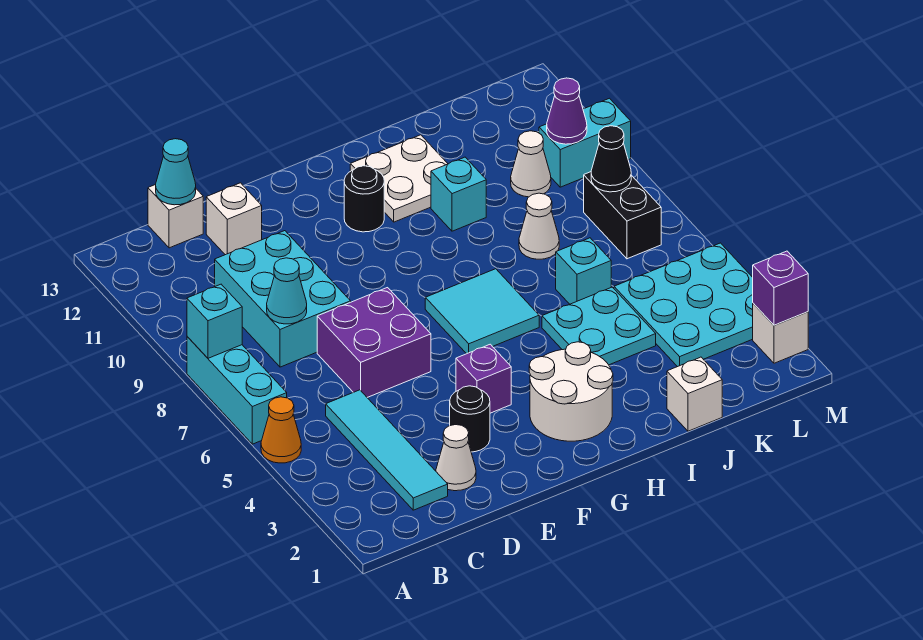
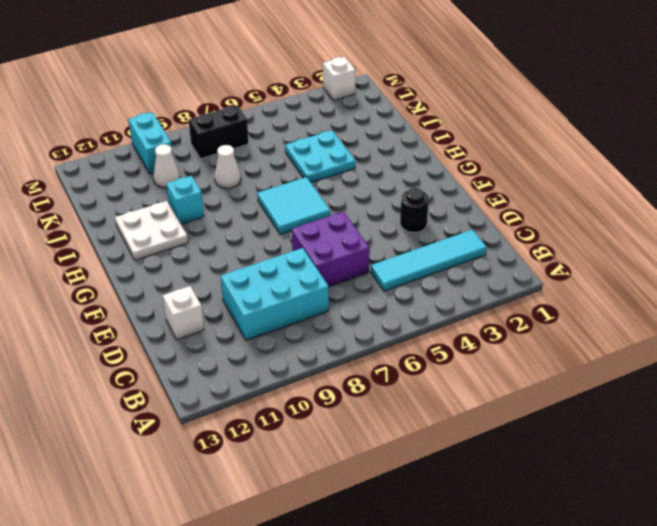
none -> orange 1x1 cone [261,397,301,463]
none -> cyan 1x3 brick [187,337,287,444]
none -> white 1x1 brick [148,185,203,248]
none -> white 1x1 cone [436,425,476,491]

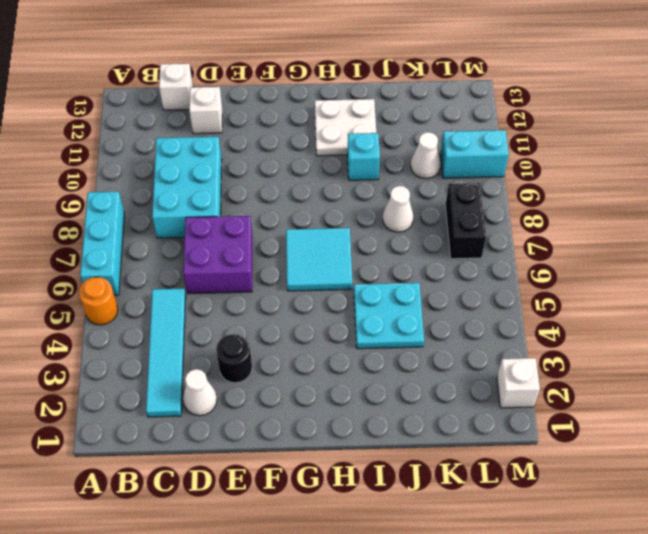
orange 1x1 round brick [79,277,118,325] -> orange 1x1 cone [261,397,301,463]
none -> purple 1x1 brick [456,344,511,413]
none -> white 2x2 round brick [529,342,613,441]
none -> black 1x1 round brick [344,166,384,232]
none -> white 1x1 brick [667,357,722,431]

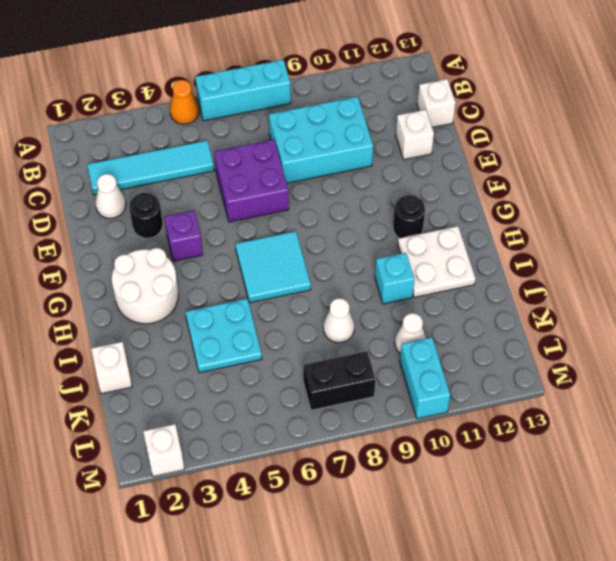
none -> cyan 1x1 brick [556,238,611,304]
none -> cyan 3x3 plate [614,243,753,367]
none -> cyan 1x1 brick [187,284,242,358]
none -> cyan 1x1 cone [267,258,307,324]

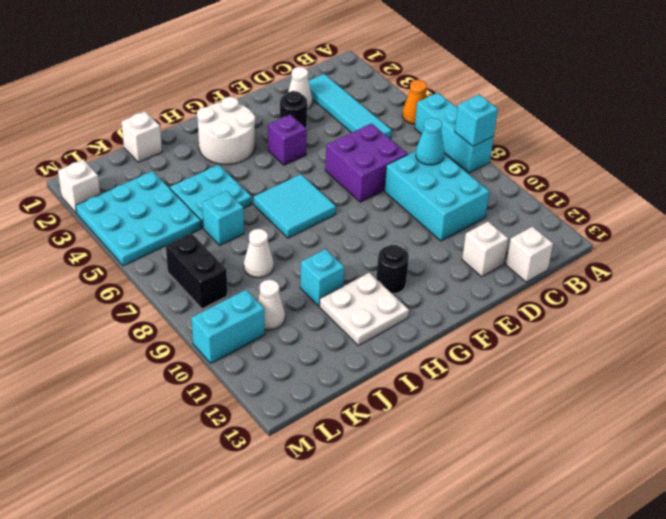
none -> cyan 1x1 cone [156,139,196,205]
none -> black 1x1 cone [591,126,631,192]
none -> purple 1x1 cone [547,78,587,144]
none -> purple 1x1 brick [753,251,808,325]

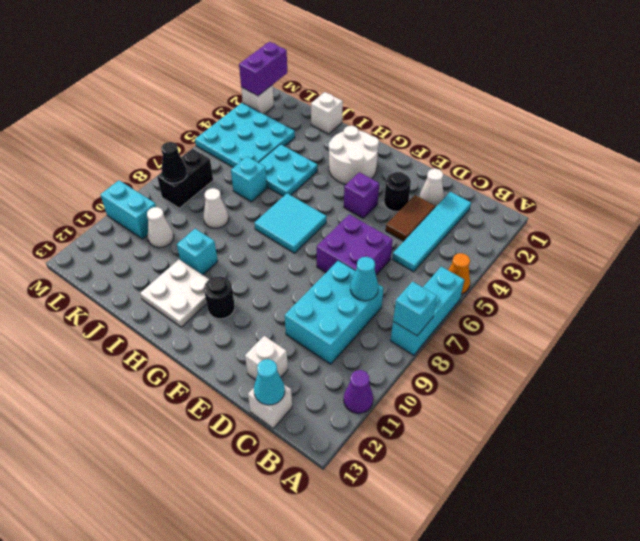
purple 1x1 cone [344,370,373,413] -> purple 1x1 cone moved to [547,78,587,144]
brown 1x2 tile [386,195,435,241] -> none
purple 1x2 brick [239,42,287,96] -> purple 1x1 brick [753,251,808,325]

